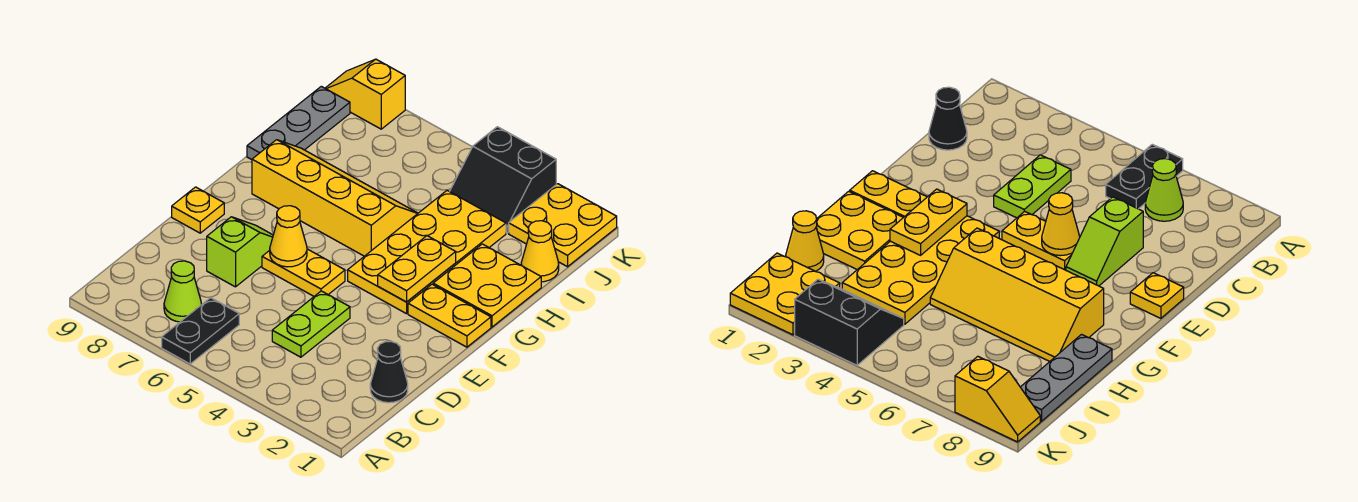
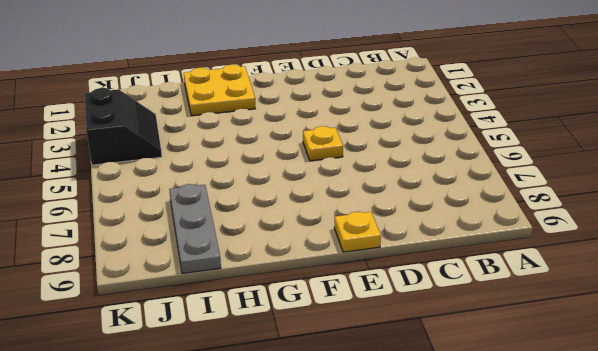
yellow 1x1 plate [303,126,343,161] -> yellow 1x2 plate [262,249,345,296]
grey 1x3 plate [169,184,221,273] -> grey 1x3 plate turned to [247,86,350,160]
none -> black 1x2 plate [162,298,239,364]
none -> lime 1x1 cone [164,261,201,322]
none -> black 1x1 cone [370,341,408,403]

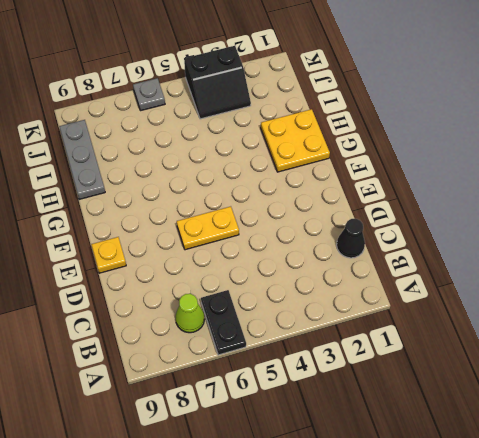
grey 1x1 plate [133,78,165,111] -> none
none -> lime 1x2 plate [272,291,350,357]
none -> lime 1x2 slope [207,217,273,287]
none -> yellow 1x2 plate [408,284,491,347]

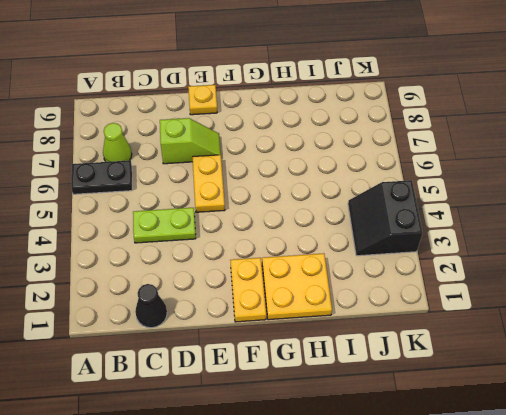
none -> yellow 2x4 plate [348,191,506,314]
none -> yellow 2x4 slope [252,140,418,256]
none -> grey 1x3 plate [247,86,350,160]

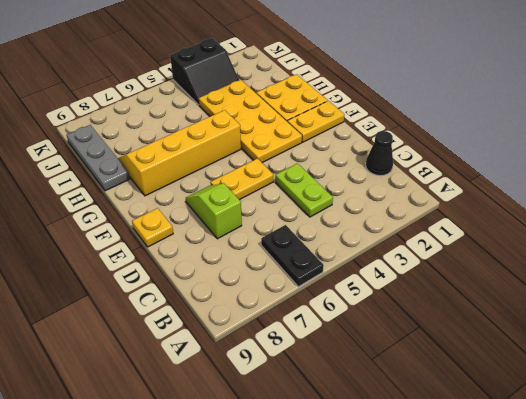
none -> lime 1x1 cone [164,261,201,322]
none -> yellow 1x1 cone [521,221,559,282]
none -> yellow 2x2 plate [509,184,617,267]

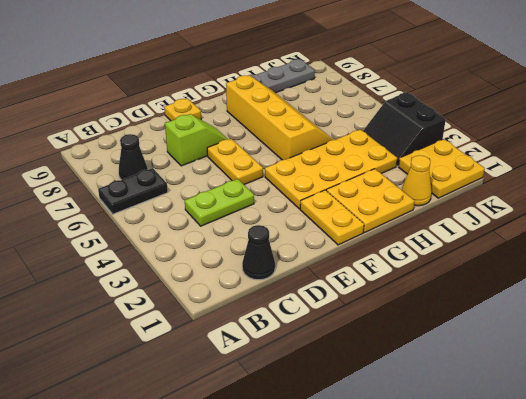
black 1x1 cone [119,134,147,180] -> lime 1x1 cone [164,261,201,322]
none -> yellow 1x2 slope [325,59,405,129]
none -> yellow 1x1 cone [270,206,307,267]
none -> yellow 1x2 plate [378,236,456,302]

